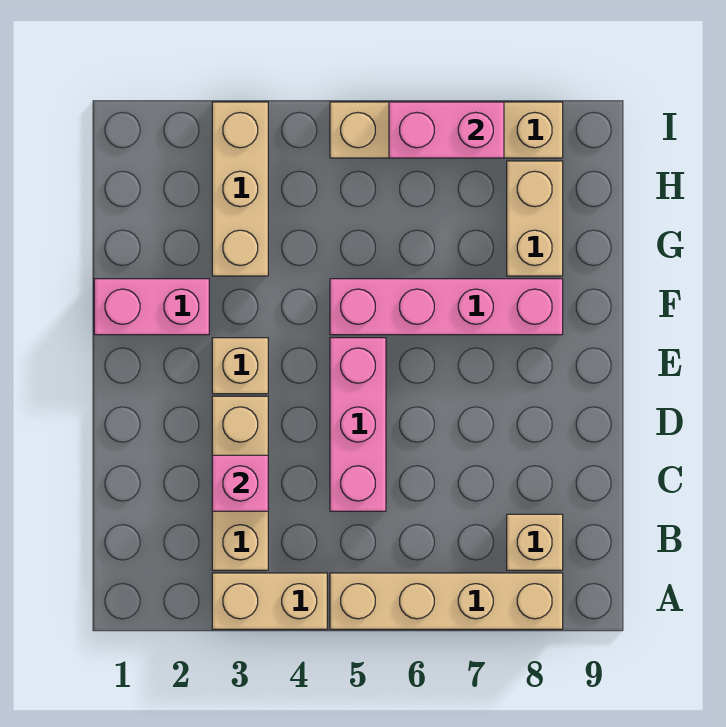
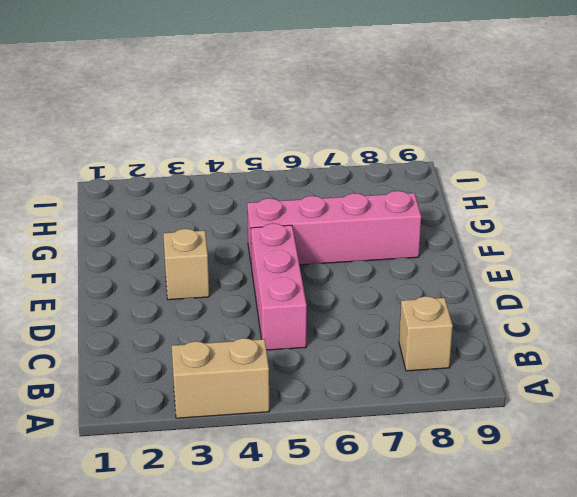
none -> tan 1x4 brick [330,573,563,629]
none -> tan 1x3 brick [212,396,268,570]
none -> pink 1x2 brick [94,279,209,335]

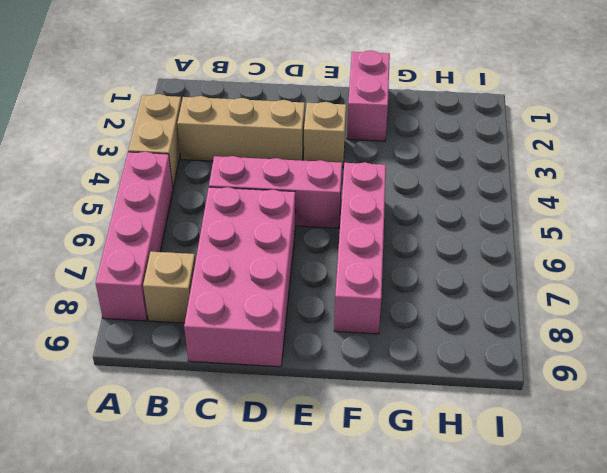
pink 1x4 brick [96,152,173,321] -> tan 1x4 brick [330,573,563,629]
pink 2x4 brick [184,187,296,367] -> none
none -> tan 1x3 brick [212,102,268,276]
none -> tan 1x2 brick [507,161,563,276]
none -> tan 1x4 brick [330,102,563,158]

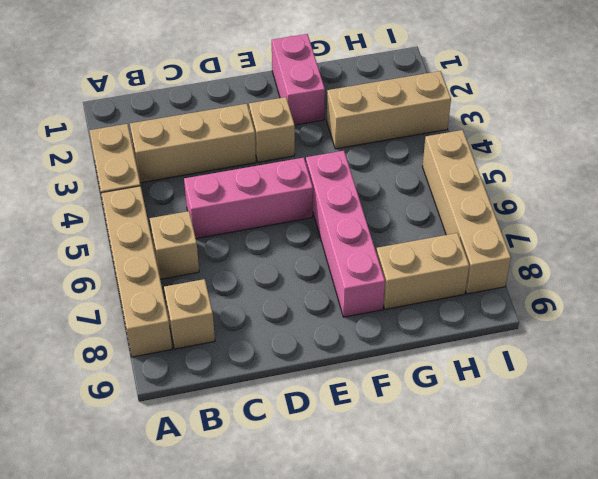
tan 1x1 brick [150,211,199,279] -> none
none -> pink 1x1 brick [212,455,268,511]
none -> pink 1x2 brick [389,102,504,158]

